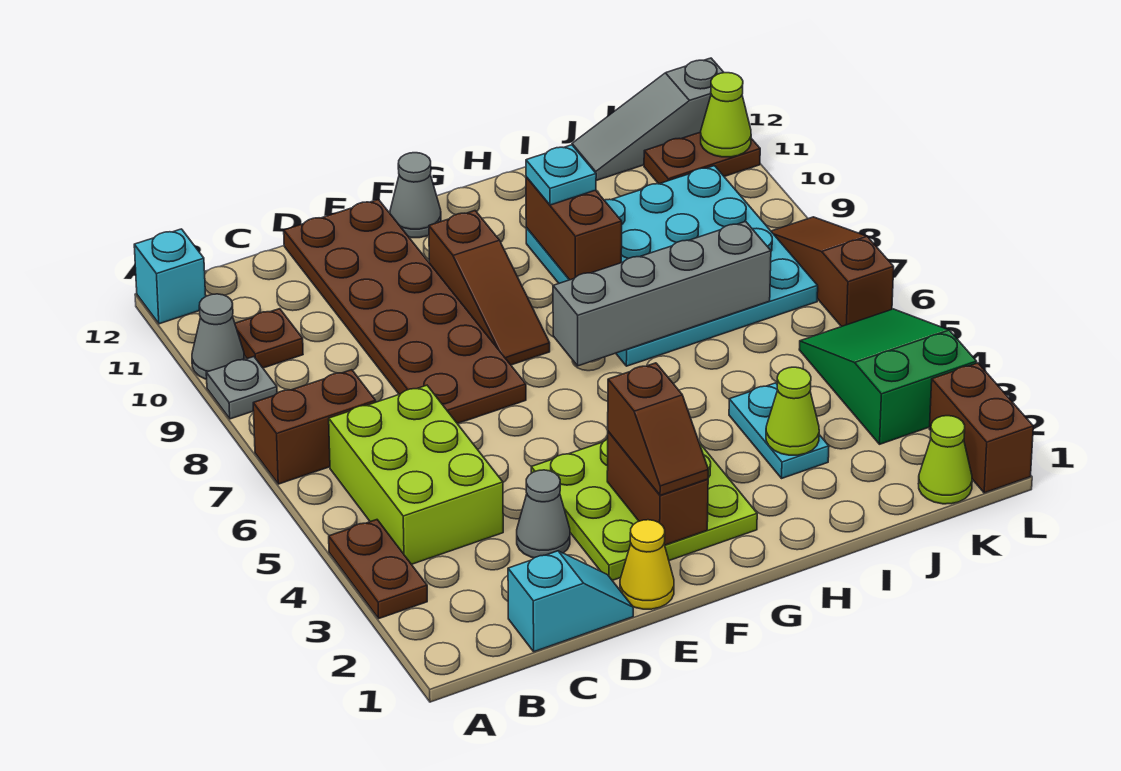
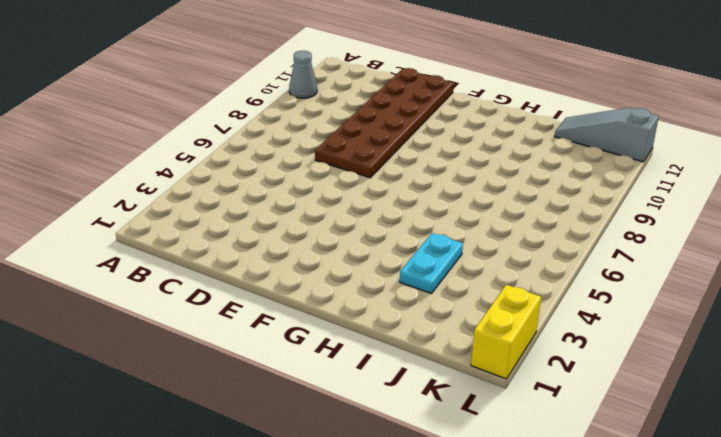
yellow 1x2 brick [471,285,541,379] -> brown 1x2 brick [929,363,1033,493]
none -> brown 1x2 plate [329,520,427,618]
none -> brown 1x2 brick [253,370,376,484]
none -> grey 1x1 plate [206,357,277,419]

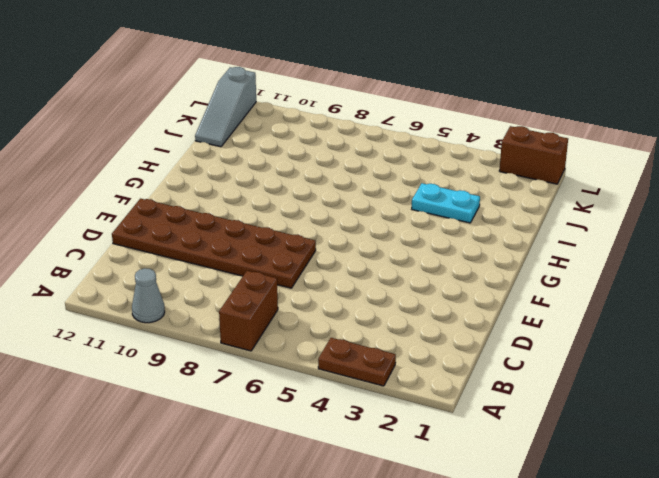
none -> grey 1x1 plate [206,357,277,419]
none -> cyan 1x1 brick [134,229,206,324]
none -> lime 2x3 brick [329,385,503,564]

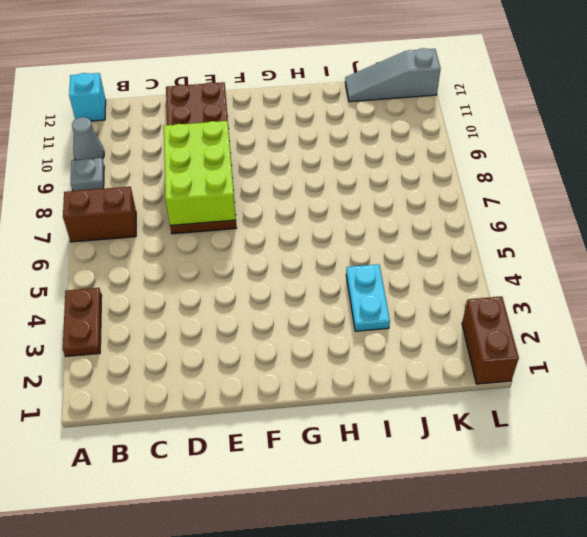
lime 2x3 brick [164,121,236,225] -> lime 2x3 brick moved to [329,385,503,564]
none -> brown 1x1 plate [235,309,303,368]
none -> cyan 1x2 slope [508,551,633,652]
none -> grey 1x1 cone [517,470,570,558]

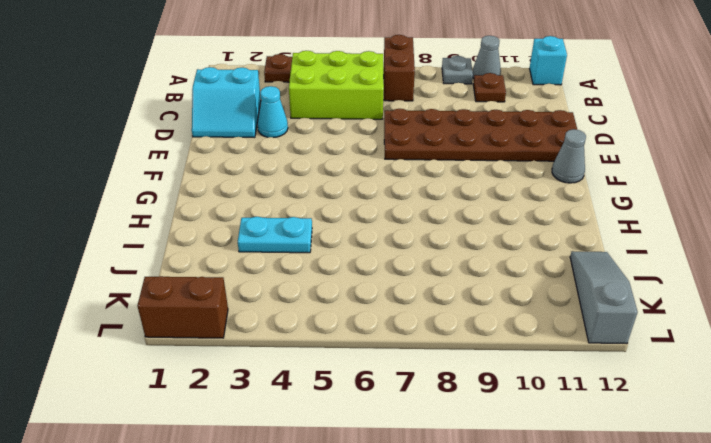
cyan 2x2 slope [192,67,261,137] -> cyan 1x2 slope [508,551,633,652]
cyan 1x1 cone [257,86,288,138] -> grey 1x1 cone [517,470,570,558]
none -> yellow 1x1 cone [620,520,674,609]
none -> lime 3x3 plate [531,439,757,580]
none -> brown 1x3 slope [429,211,550,365]

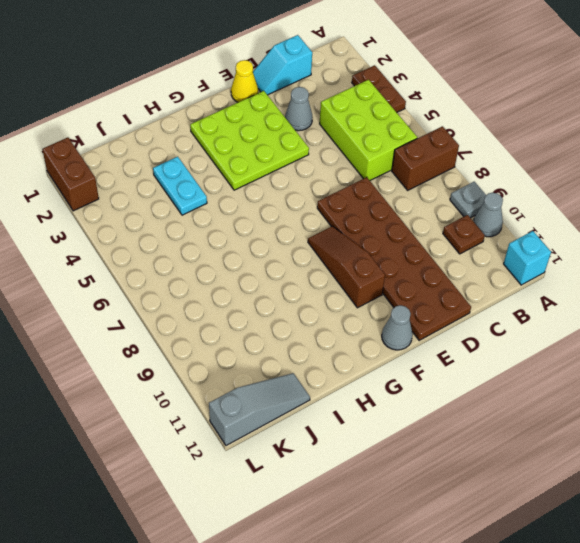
none -> cyan 4x4 plate [526,166,818,366]
none -> lime 1x1 cone [918,416,972,504]
none -> green 2x3 slope [799,309,977,444]

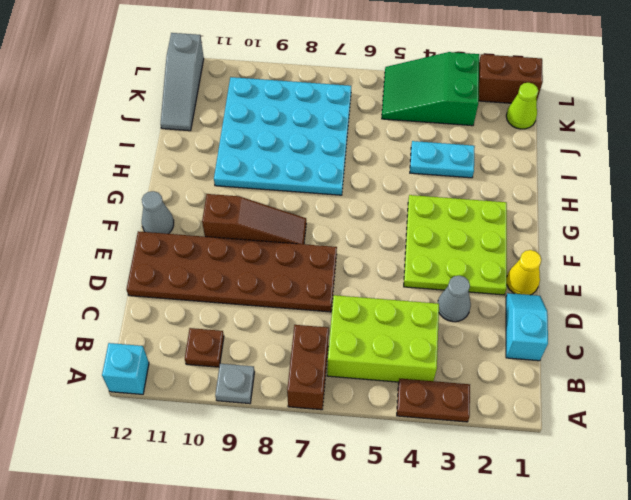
none -> grey 1x1 cone [192,294,244,379]
none -> brown 1x2 plate [644,132,760,184]
none -> brown 1x3 slope [771,217,894,327]

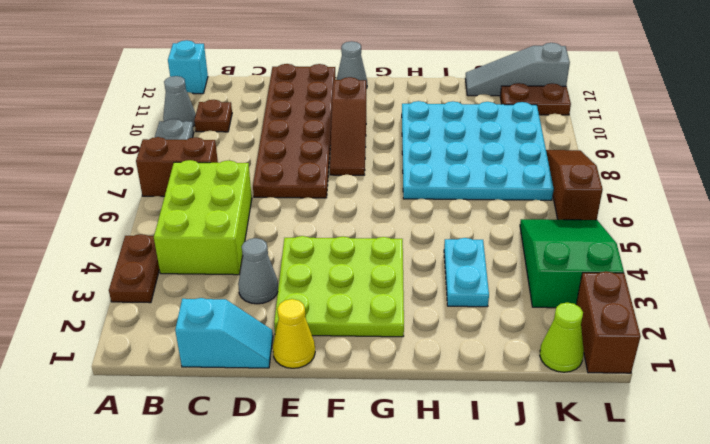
none -> brown 1x2 brick [607,431,708,545]
none -> grey 1x4 brick [553,221,771,366]
none -> brown 1x2 brick [526,177,622,280]

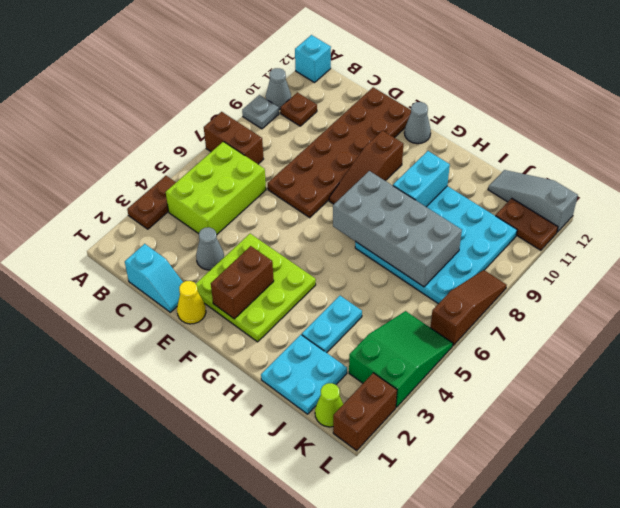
grey 2x4 brick [333,171,462,287] -> grey 1x4 brick [553,221,771,366]
cyan 1x2 brick [393,151,450,207] -> brown 1x2 brick [526,177,622,280]
cyan 2x2 plate [261,335,347,414] -> none
none -> lime 1x1 cone [766,367,819,455]
none -> lime 1x1 cone [701,73,751,157]
none -> brown 1x2 slope [608,363,708,495]

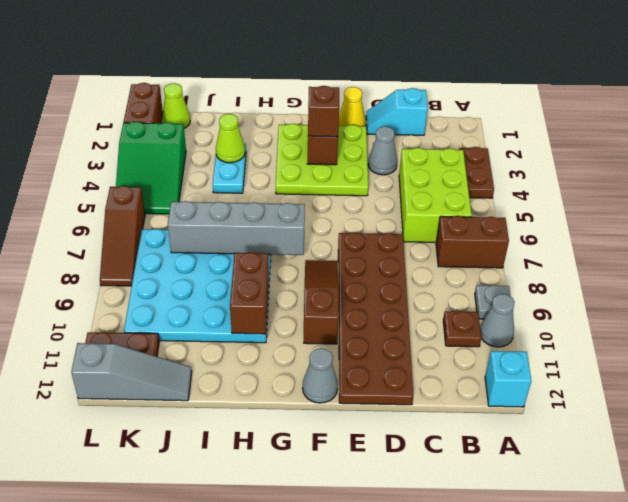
none -> lime 1x1 cone [701,73,751,157]
none -> cyan 1x1 plate [526,145,596,205]

